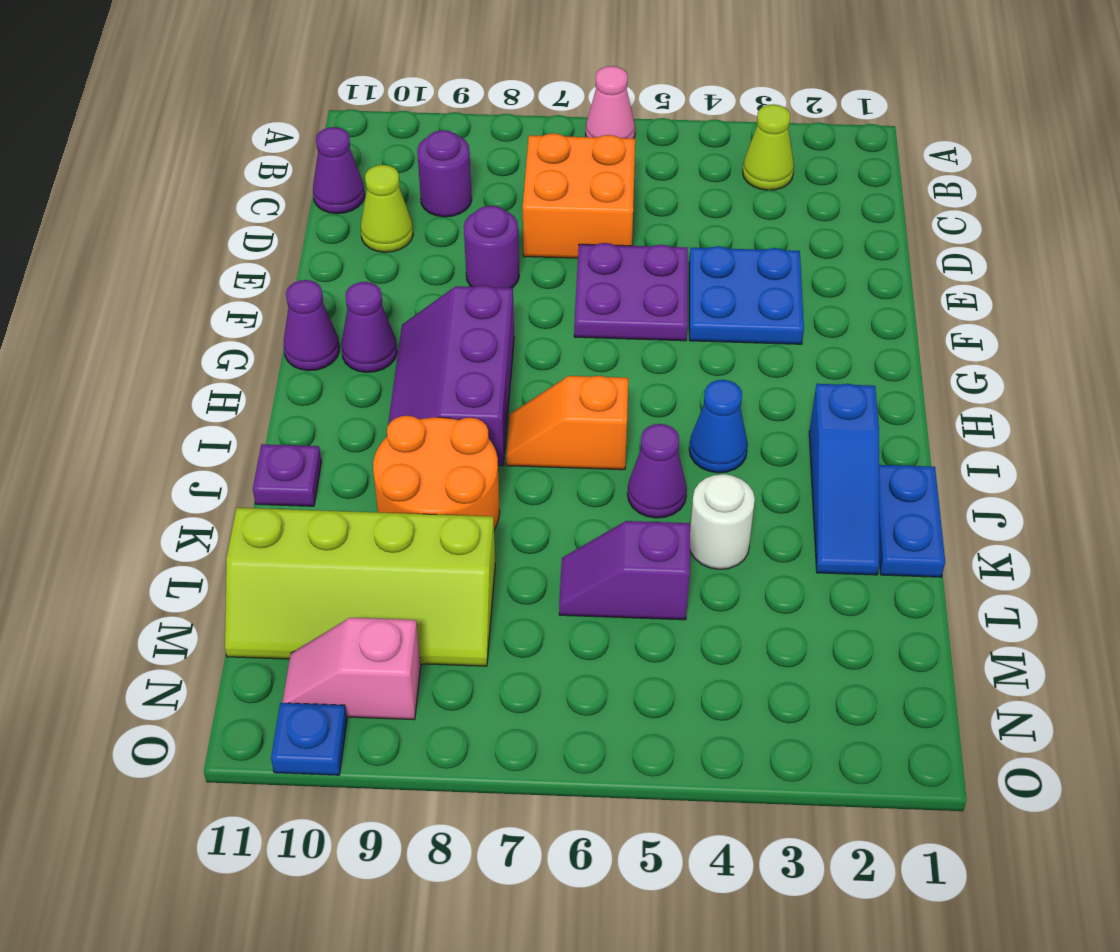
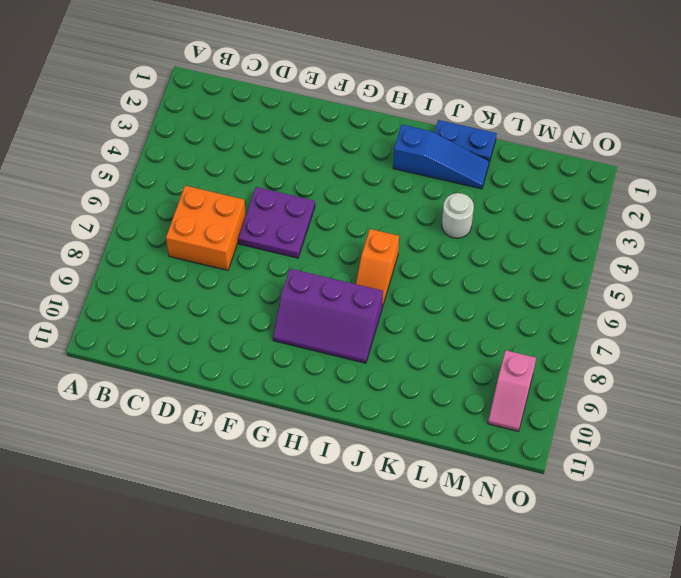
none -> pink 1x1 cone [586,66,635,138]
none -> lime 1x1 cone [743,104,794,190]
none -> purple 1x1 round brick [417,130,472,217]

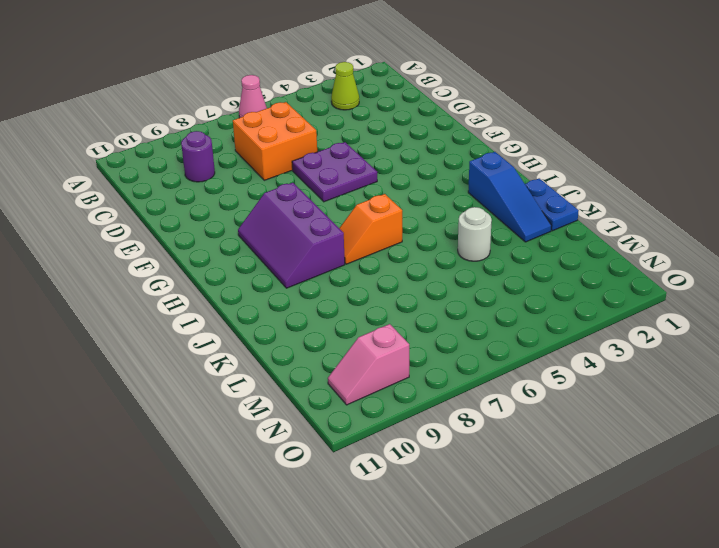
none -> purple 1x1 cone [313,127,365,214]
none -> lime 1x1 cone [361,165,413,252]
none -> blue 2x2 plate [689,246,804,344]

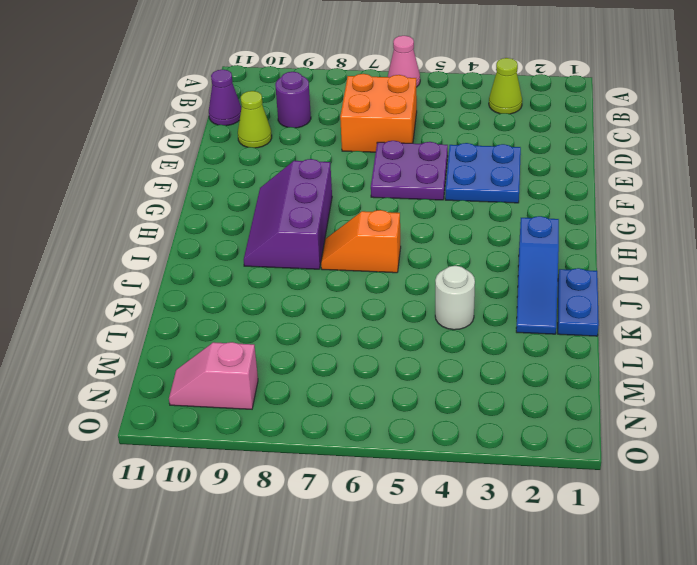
none -> purple 1x1 round brick [464,206,519,288]
none -> purple 1x1 cone [341,282,397,372]
none -> purple 1x1 cone [284,280,339,371]

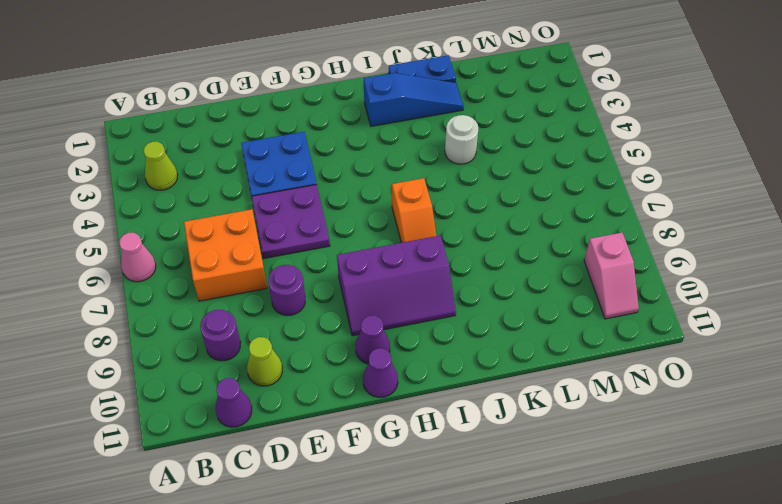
none -> blue 1x1 cone [689,380,748,473]
none -> purple 1x1 cone [628,424,687,518]
none -> orange 2x2 round brick [373,416,500,530]

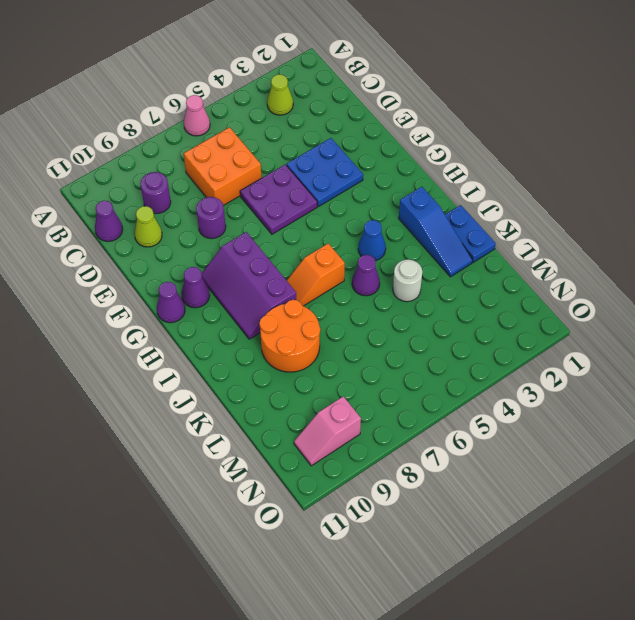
none -> purple 1x1 plate [253,444,321,506]
none -> purple 1x2 slope [559,521,690,620]
none -> lime 2x4 slope [225,508,495,666]

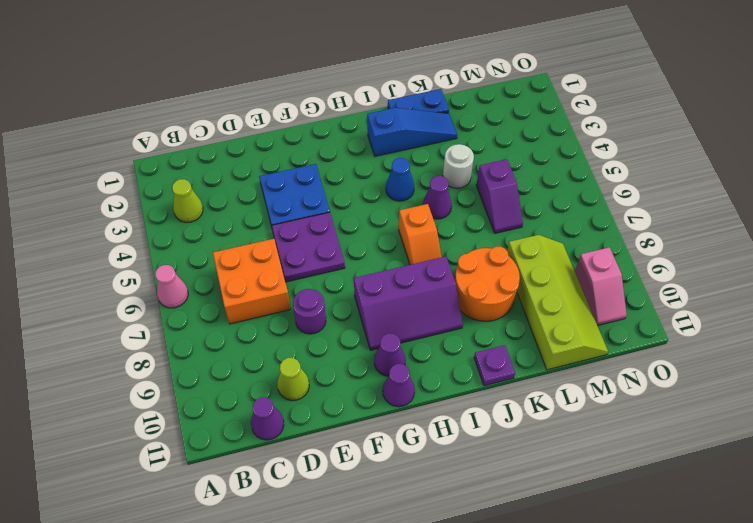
none -> purple 1x1 round brick [417,130,472,217]
none -> blue 1x1 plate [271,703,347,775]

